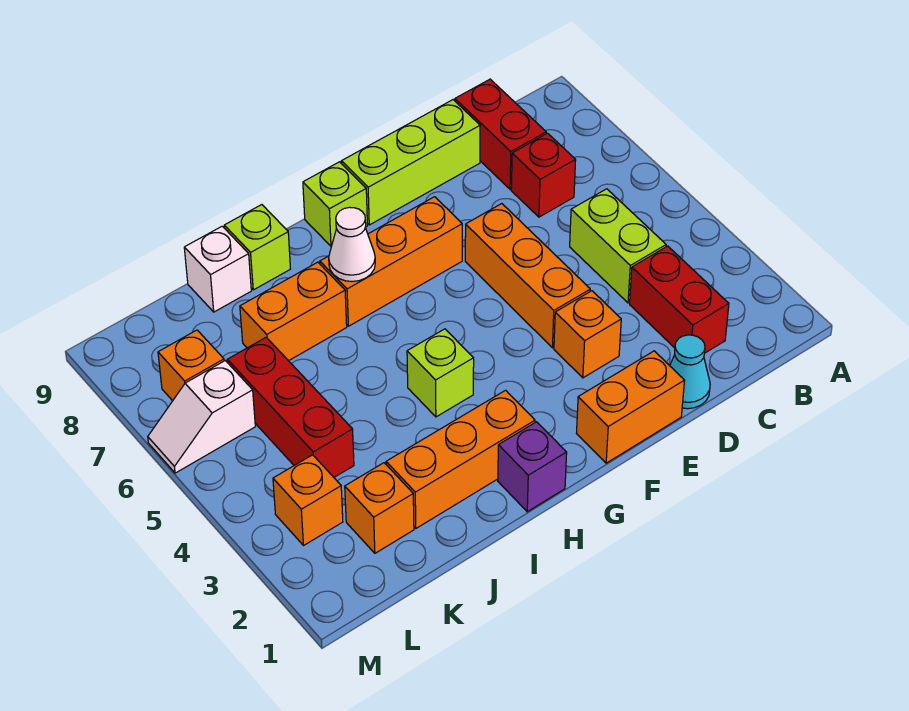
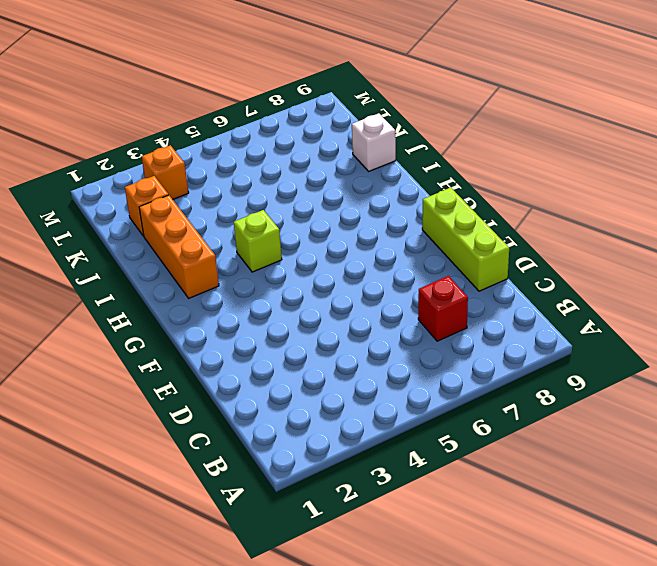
none -> red 1x2 brick [630,246,729,353]
none -> lime 1x2 brick [570,189,666,303]
none -> red 1x2 brick [455,79,546,189]

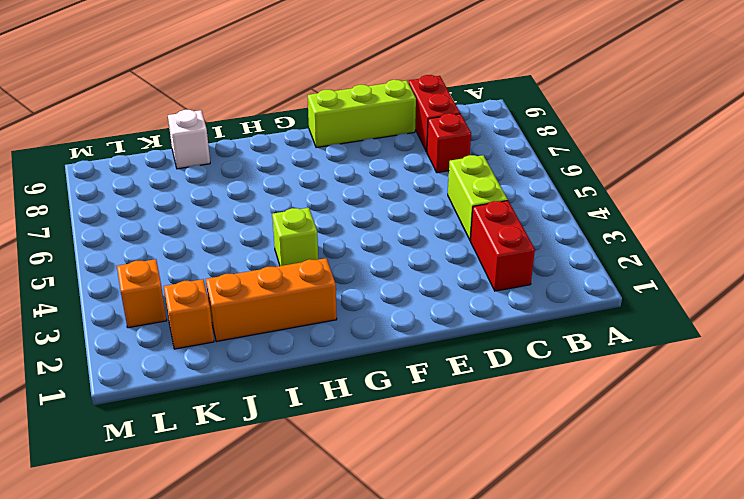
none -> cyan 1x1 cone [670,335,710,409]
none -> orange 1x2 brick [576,351,685,463]
none -> orange 1x1 brick [554,291,621,378]

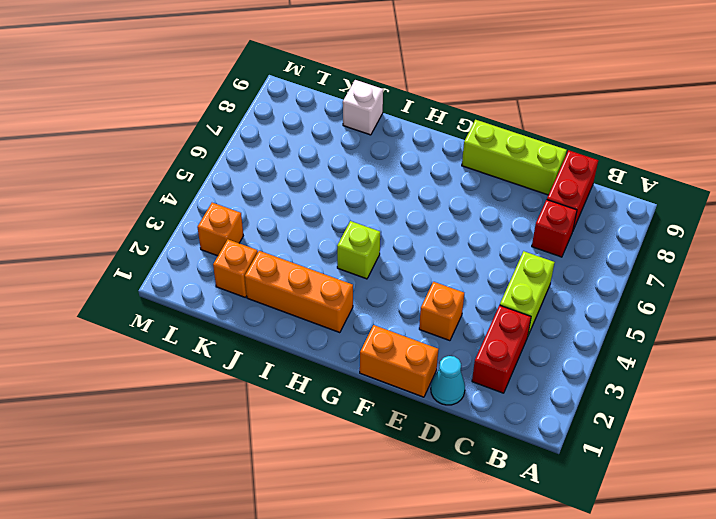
none -> orange 1x3 brick [465,204,590,348]
none -> orange 1x3 brick [320,197,462,326]
none -> lime 1x1 brick [303,162,367,246]

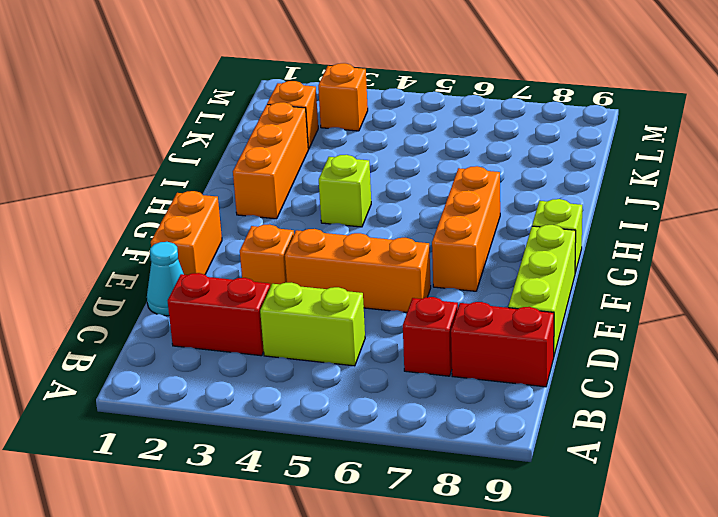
none -> purple 1x1 brick [498,422,567,512]
none -> orange 1x2 brick [240,262,347,361]
none -> lime 1x1 brick [224,205,290,290]

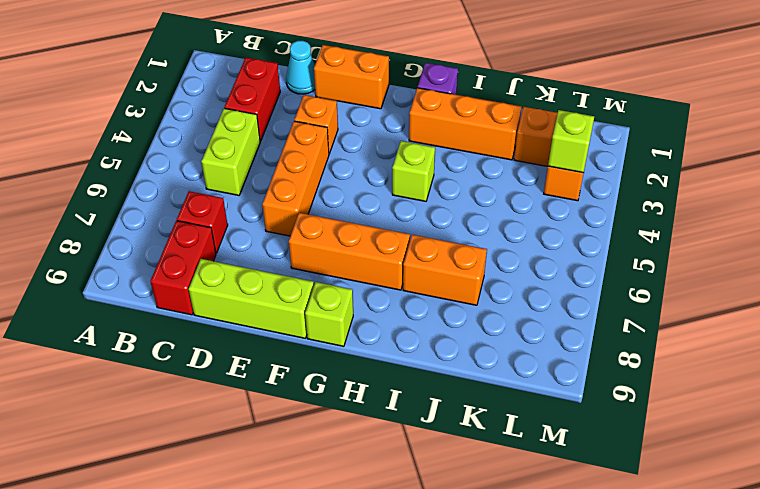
lime 1x1 brick [548,110,594,173] -> lime 1x1 brick moved to [224,205,290,290]
none -> white 1x1 brick [184,226,251,312]
none -> red 1x3 brick [227,337,354,477]
none -> white 1x2 slope [148,361,255,473]

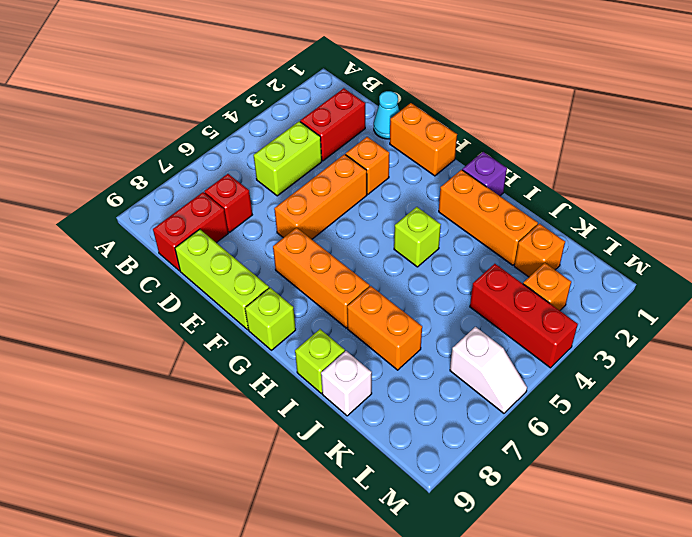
red 1x3 brick [470,264,578,368] -> red 1x3 brick turned to [227,337,354,477]
none -> orange 1x1 brick [158,330,224,401]
none -> white 1x1 cone [329,207,375,282]

